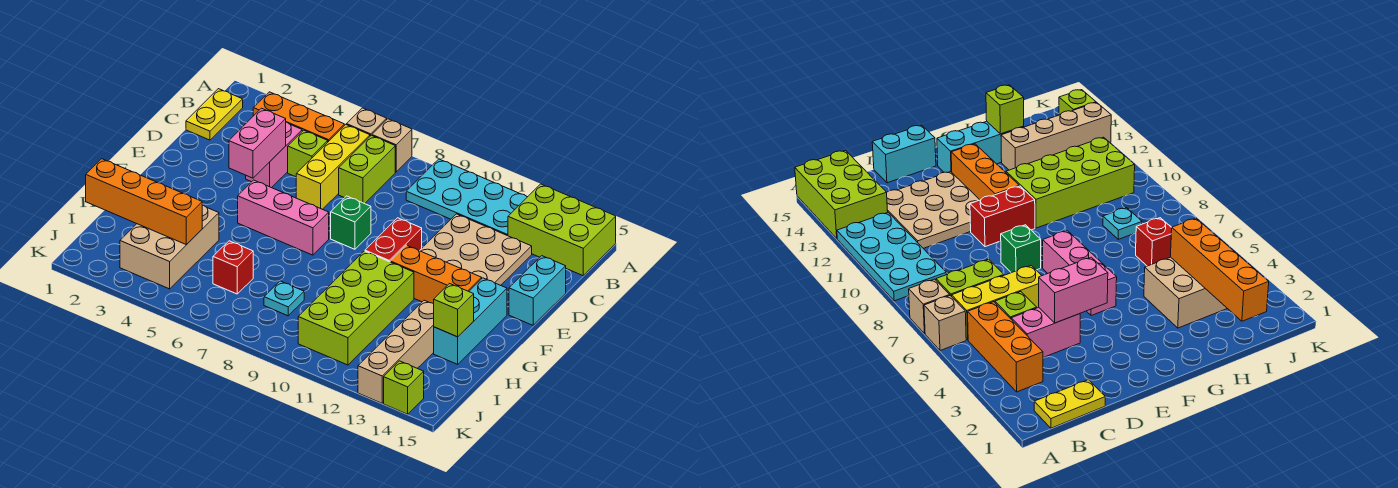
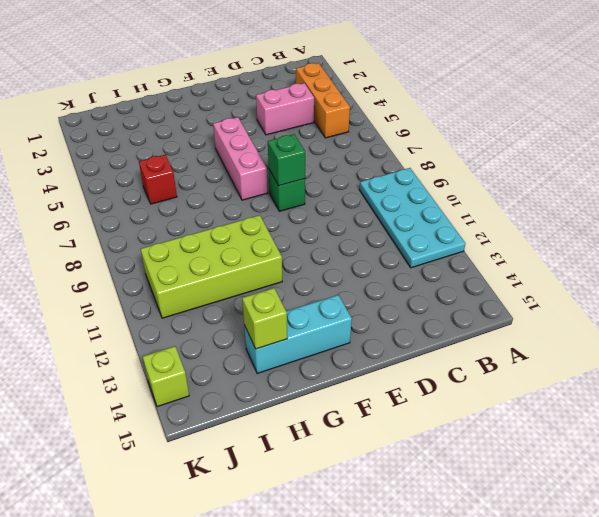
green 1x1 brick [268,134,305,186] -> none
none -> tan 1x1 brick [347,108,387,136]
none -> tan 1x1 brick [372,119,412,172]
none -> lime 2x3 brick [508,184,616,276]

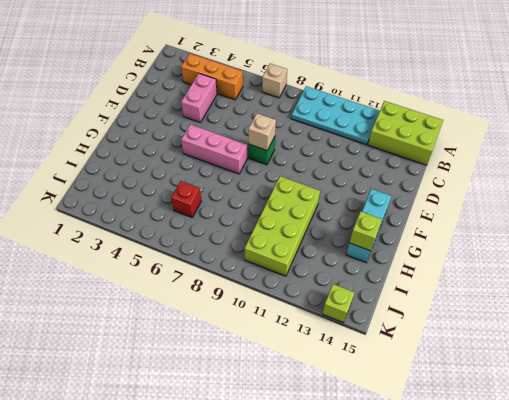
tan 1x1 brick [248,113,276,150] -> tan 1x1 brick moved to [347,108,387,136]
none -> yellow 1x2 plate [186,89,243,140]
none -> yellow 1x3 brick [296,125,370,209]
none -> lime 1x2 brick [339,135,395,204]

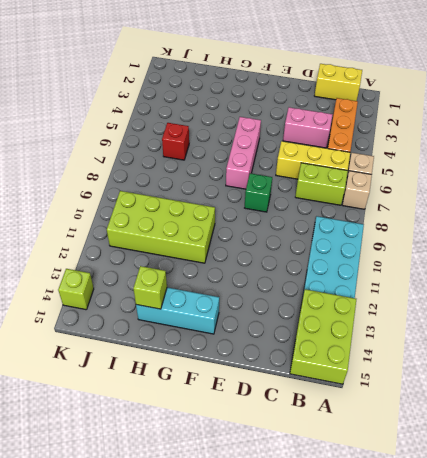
yellow 1x2 brick [314,64,362,101] -> yellow 1x2 plate [186,89,243,140]
none -> lime 1x1 brick [288,130,328,177]
none -> tan 3x3 plate [420,214,532,285]
none -> cyan 1x2 brick [509,256,566,325]

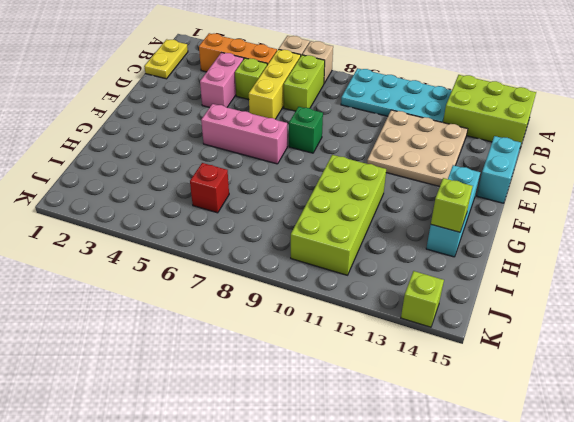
none -> red 1x2 brick [365,218,422,262]
none -> orange 1x3 brick [390,245,482,304]
none -> tan 2x3 brick [120,205,219,289]

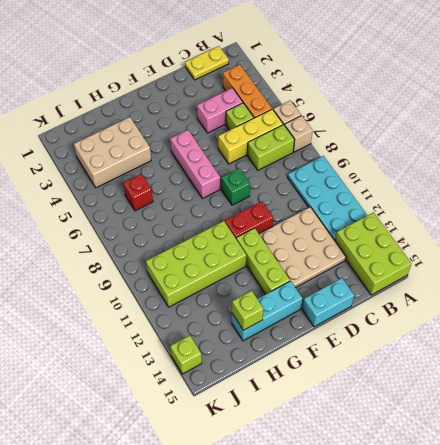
lime 1x3 brick [236,228,290,294] -> orange 1x3 brick [390,245,482,304]
none -> tan 1x4 brick [358,300,434,403]
none -> cyan 1x1 plate [264,281,304,316]
none -> pink 1x2 brick [229,108,286,178]

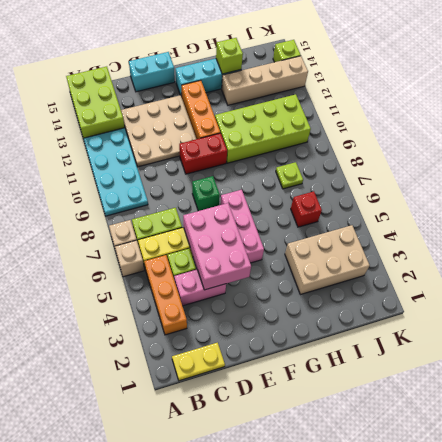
pink 2x3 brick [183,203,251,290] -> pink 1x2 brick [229,108,286,178]
lime 1x1 plate [276,162,303,189] -> cyan 1x1 plate [264,281,304,316]
none -> orange 1x4 brick [86,159,202,245]

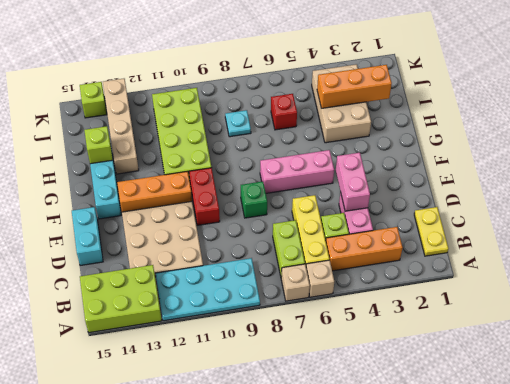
orange 1x3 brick [317,65,392,109] -> orange 1x4 brick [86,159,202,245]

